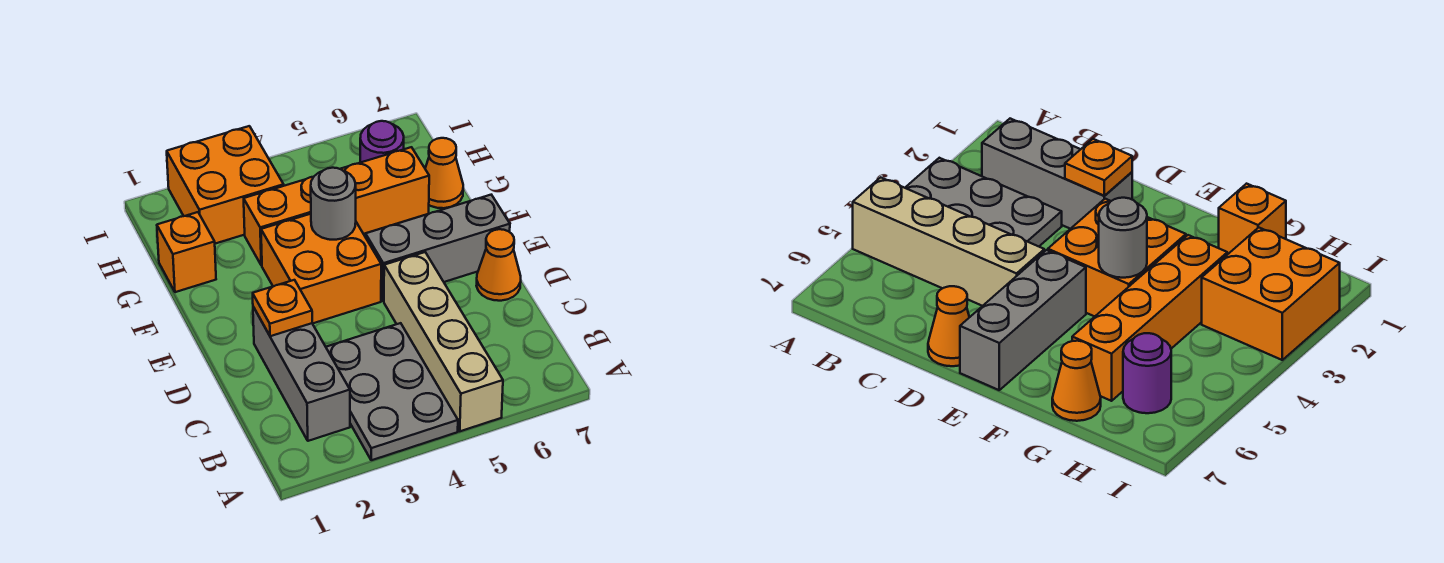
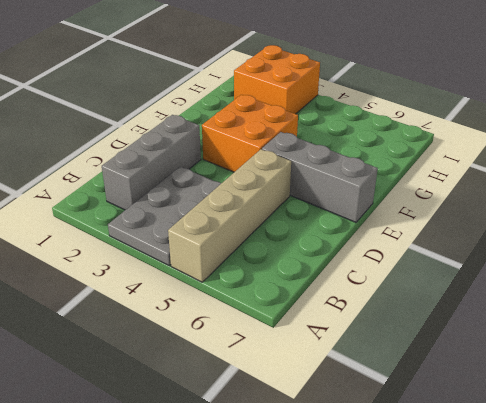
none -> orange 1x1 cone [476,229,521,301]
none -> orange 1x1 brick [157,212,216,292]
none -> orange 1x4 brick [244,147,429,265]

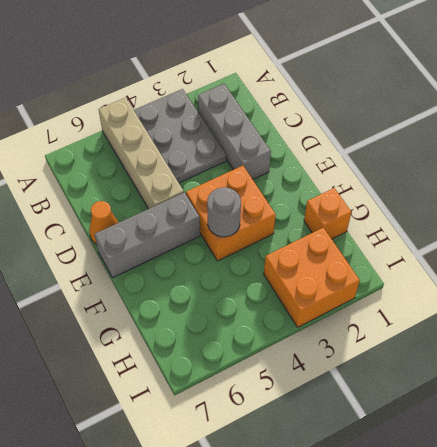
none -> orange 1x4 brick [244,147,429,265]
none -> orange 1x1 cone [425,138,463,208]
none -> purple 1x1 round brick [360,121,404,163]

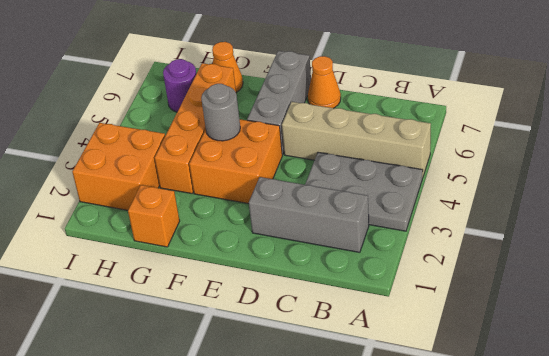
none -> orange 1x1 plate [253,280,312,336]

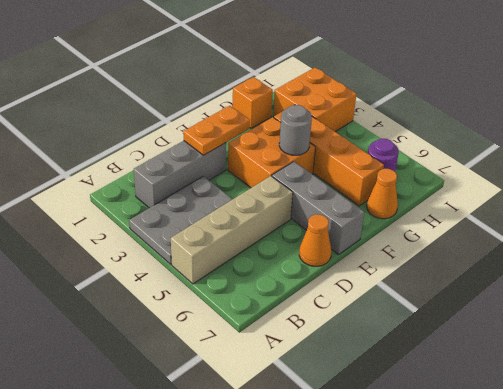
orange 1x2 plate [183,106,250,155] -> orange 1x1 plate [253,280,312,336]

